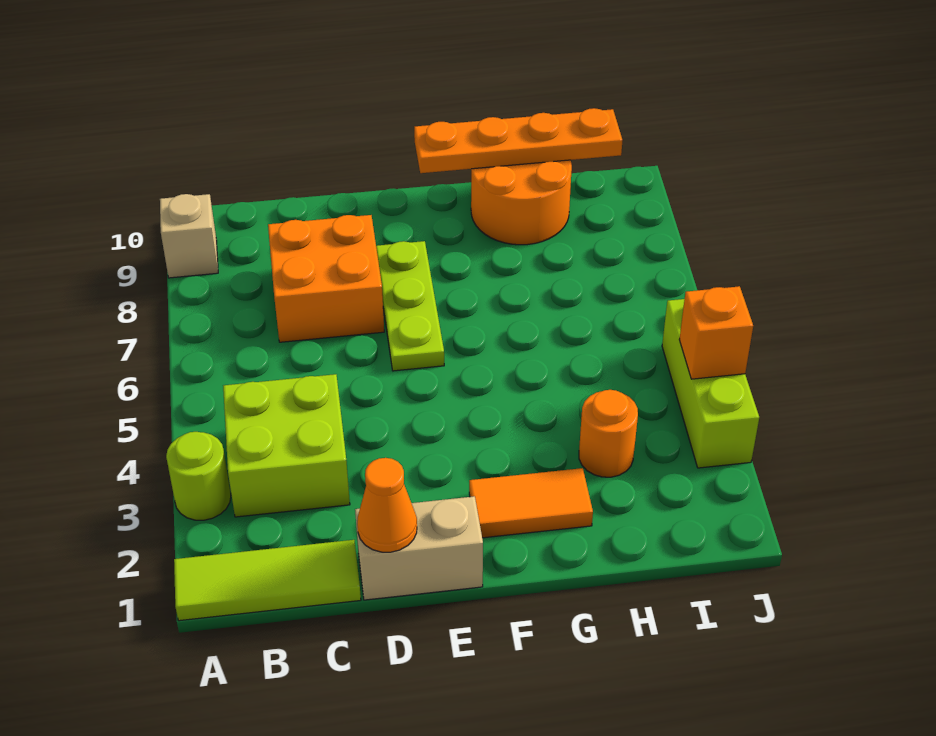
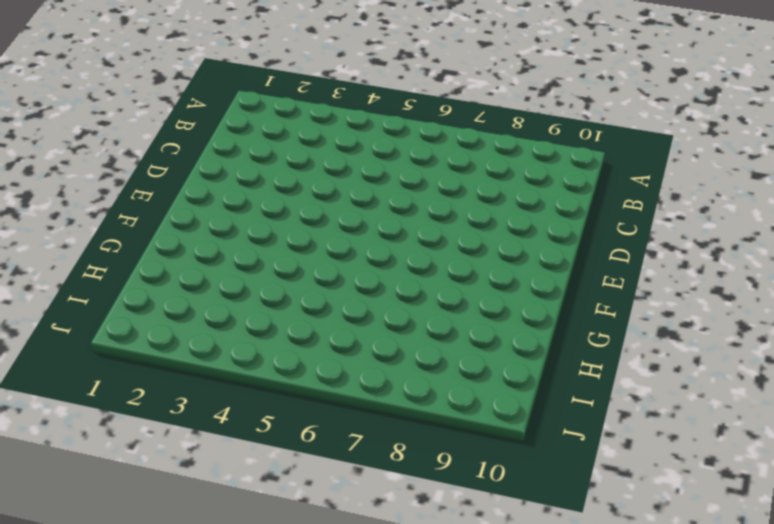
none -> lime 1x3 tile [174,540,361,621]
none -> lime 1x1 round brick [166,432,231,520]
none -> tan 1x1 brick [160,194,218,278]

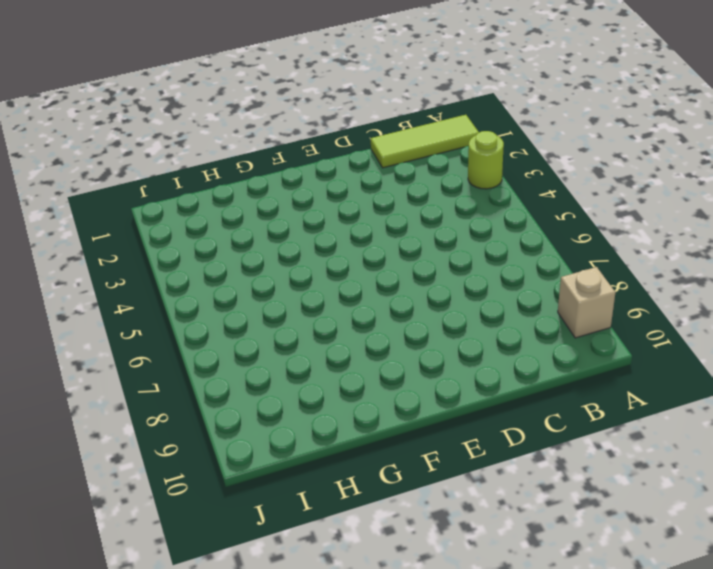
none -> lime 2x2 brick [223,374,350,517]
none -> orange 2x2 brick [268,215,384,342]
none -> tan 1x2 brick [355,496,483,600]

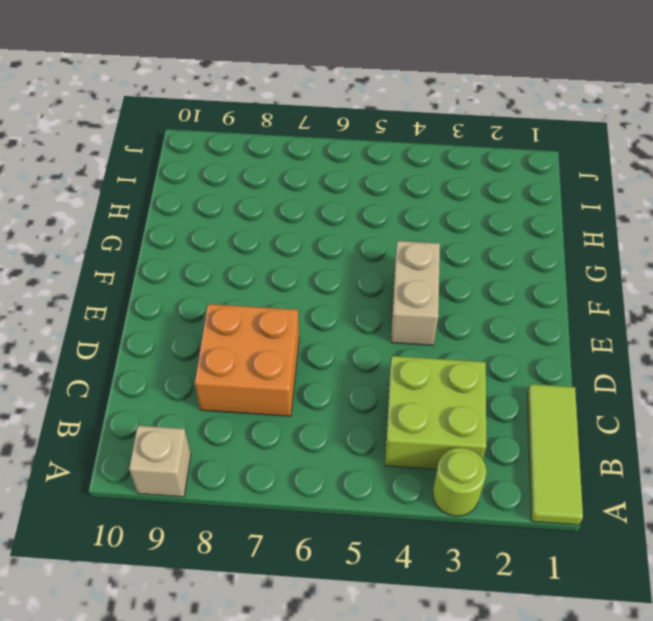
tan 1x2 brick [391,241,440,346] -> tan 1x2 brick moved to [355,496,483,600]
none -> lime 1x3 plate [376,241,444,371]
none -> orange 1x2 tile [469,468,593,538]
none -> orange 2x2 round brick [471,160,572,245]

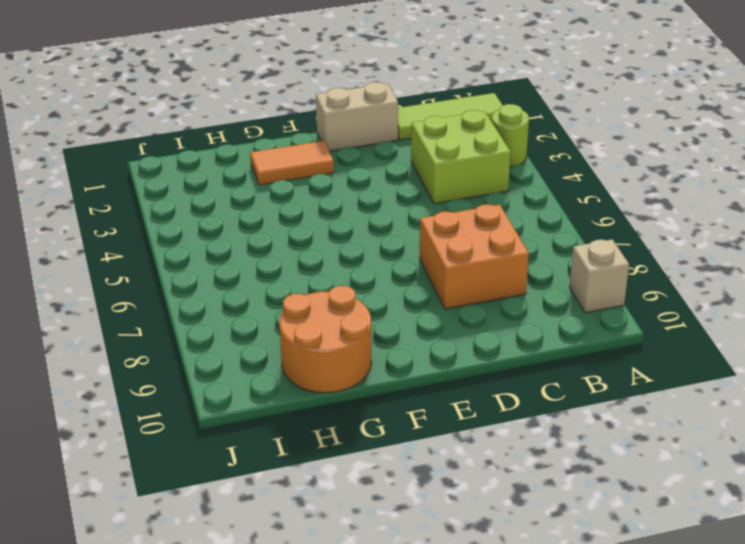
none -> lime 1x3 plate [376,241,444,371]
none -> orange 1x1 round brick [579,390,638,477]
none -> lime 1x3 brick [662,299,759,468]

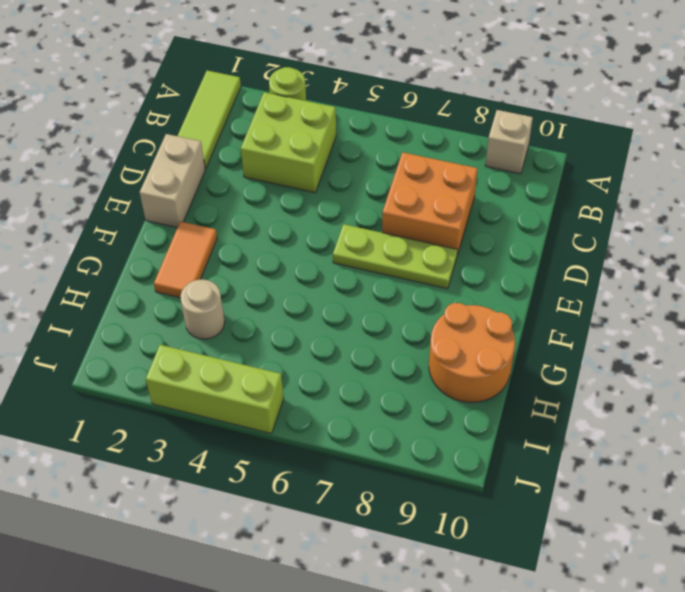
tan 1x1 round brick [180,279,225,339] -> orange 1x1 round brick [579,390,638,477]
none -> orange 1x1 cone [357,458,417,552]
none -> orange 1x4 plate [414,108,623,173]
none -> orange 1x1 brick [679,286,753,379]

